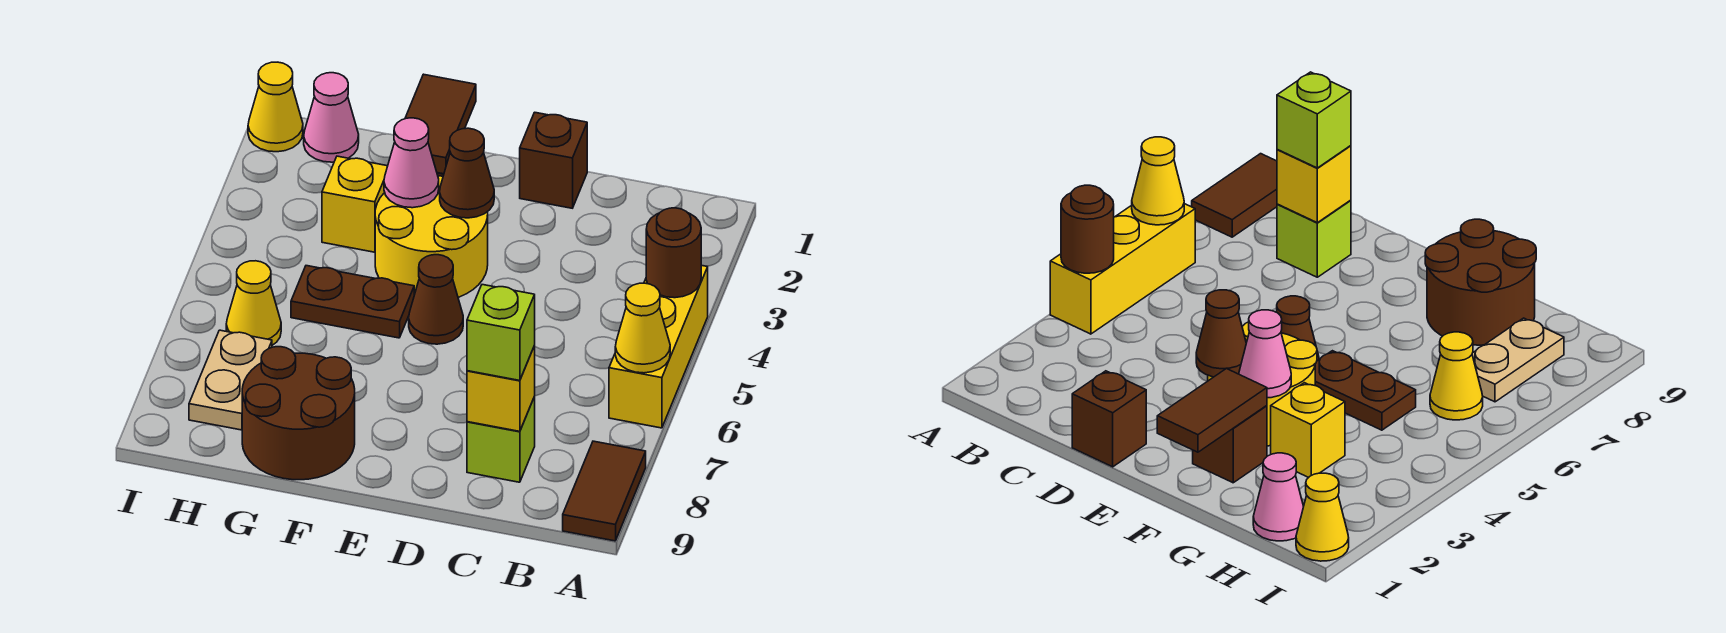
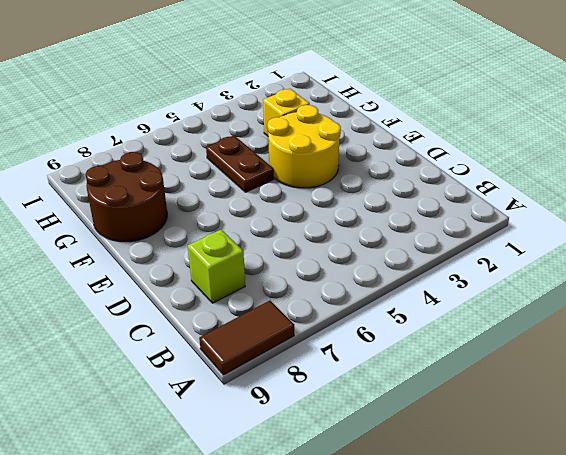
none -> yellow 1x3 brick [609,265,708,428]
none -> brown 1x1 brick [520,112,587,208]
none -> brown 1x1 cone [409,255,463,344]

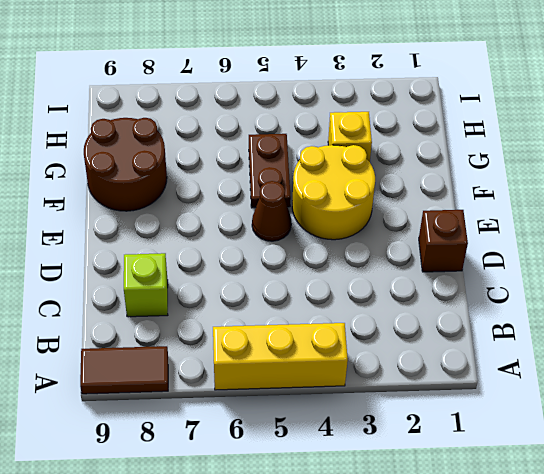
none -> brown 1x1 brick [1193,406,1267,483]
none -> pink 1x1 cone [304,73,359,162]
none -> yellow 1x1 cone [226,261,281,345]

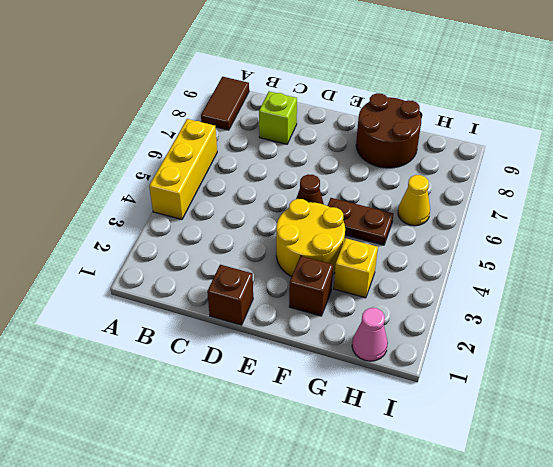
none -> tan 1x2 plate [189,330,272,430]
none -> yellow 1x1 cone [248,62,303,152]
none -> brown 1x1 round brick [646,208,701,298]

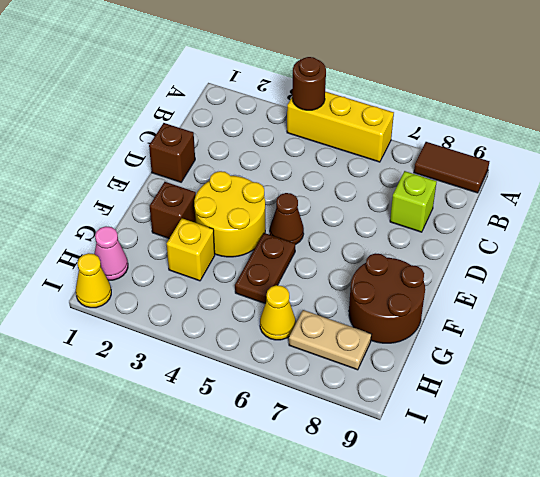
none -> yellow 1x1 cone [615,283,670,373]
none -> yellow 1x1 brick [467,346,535,431]
none -> brown 1x1 cone [440,128,494,218]

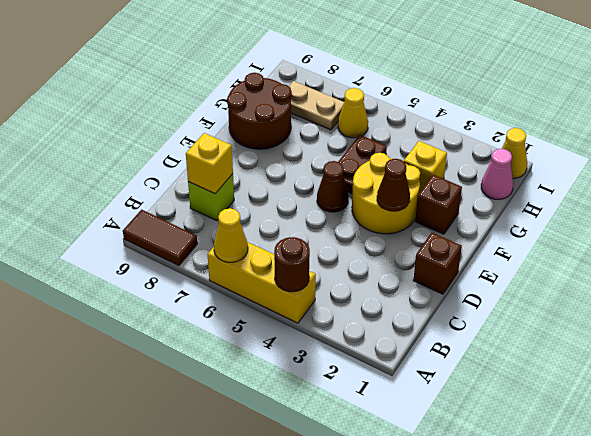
none -> brown 1x2 tile [405,74,476,174]
none -> pink 1x1 cone [384,118,439,208]
none -> lime 1x1 brick [467,285,535,381]

